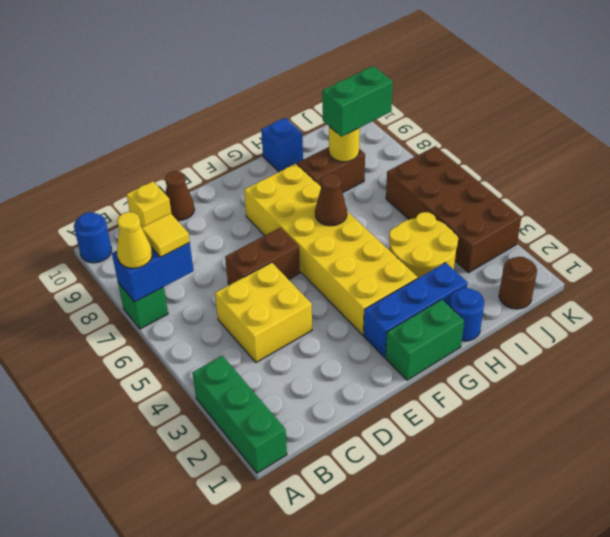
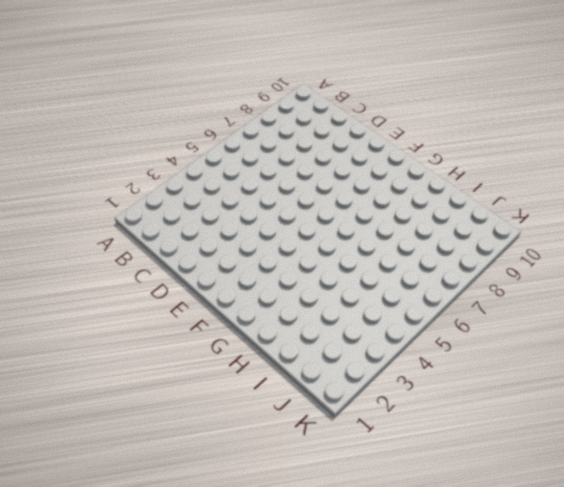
none -> green 1x3 brick [192,356,287,473]
none -> green 1x1 brick [118,283,168,329]
none -> blue 1x1 round brick [74,212,112,263]

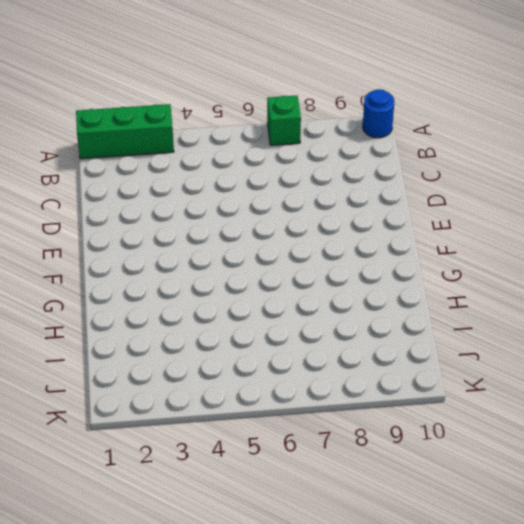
none -> yellow 2x2 brick [215,262,312,362]
none -> yellow 1x1 brick [127,181,171,227]
none -> brown 1x2 brick [225,228,300,285]

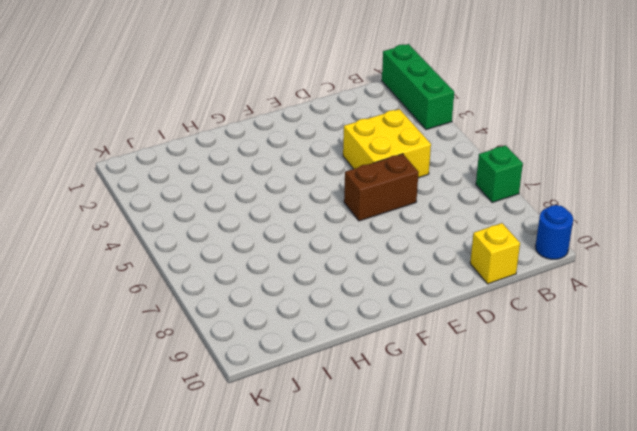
none -> brown 1x1 cone [165,171,195,221]
none -> green 1x2 brick [385,300,464,380]
none -> blue 1x3 brick [364,263,468,357]

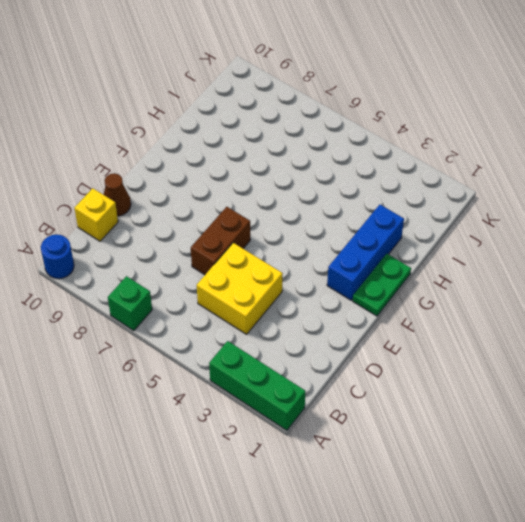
green 1x2 plate [353,254,411,316] -> green 1x2 brick [385,300,464,380]
none -> yellow 2x6 brick [244,164,418,335]
none -> blue 1x1 round brick [449,288,484,341]
none -> yellow 2x2 round brick [389,212,458,278]

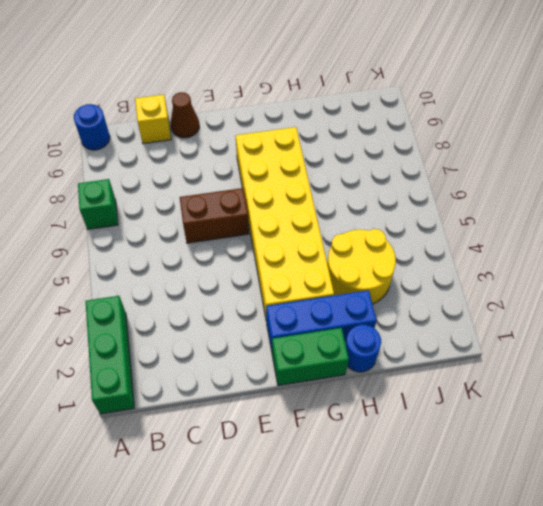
none -> yellow 2x2 brick [215,262,312,362]
none -> brown 1x2 brick [297,147,365,193]
none -> blue 1x1 brick [261,118,303,172]

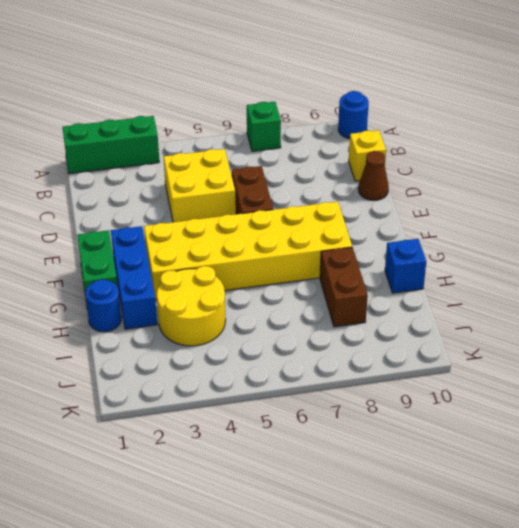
none -> brown 1x1 round brick [499,257,537,309]
none -> brown 2x4 brick [386,146,521,273]
none -> blue 1x2 brick [112,243,194,302]

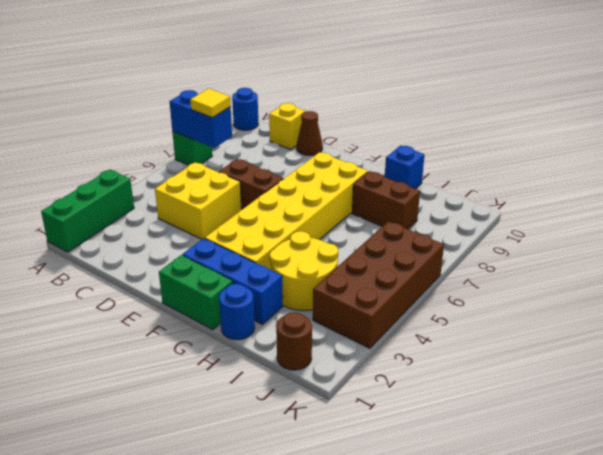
none -> brown 1x1 cone [315,173,347,226]
none -> yellow 1x1 round brick [329,126,360,162]
none -> yellow 1x1 cone [117,212,152,268]

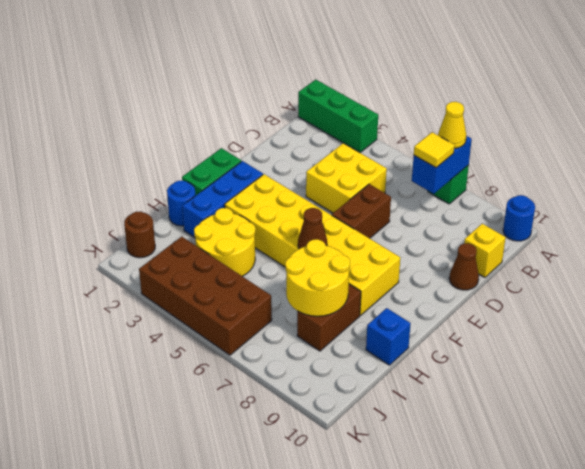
yellow 2x2 round brick [285,239,350,316] -> yellow 1x1 round brick [329,126,360,162]
none -> green 1x2 brick [322,66,393,137]

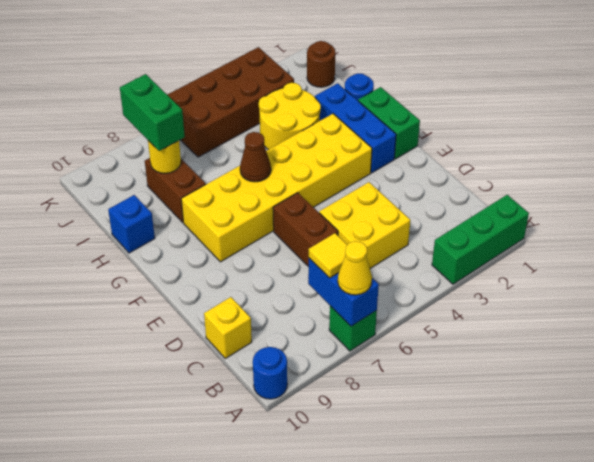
none -> brown 1x1 cone [165,171,195,221]

